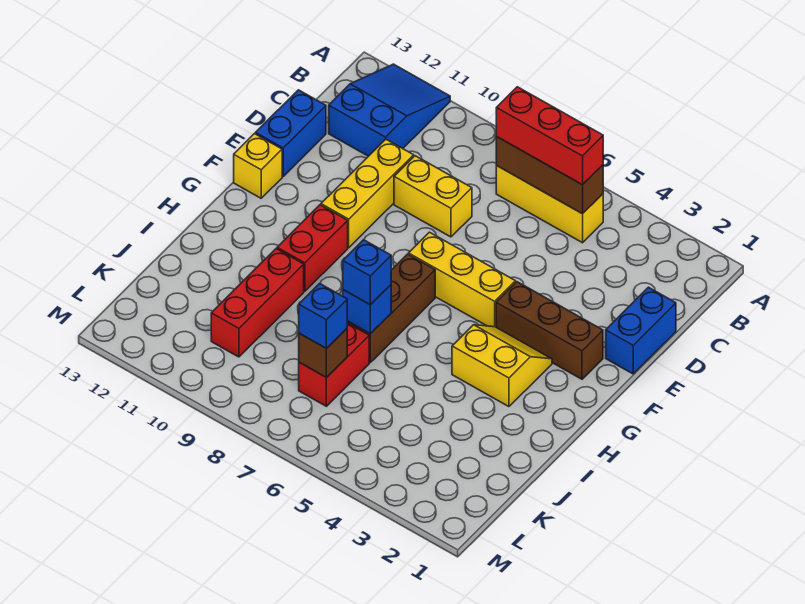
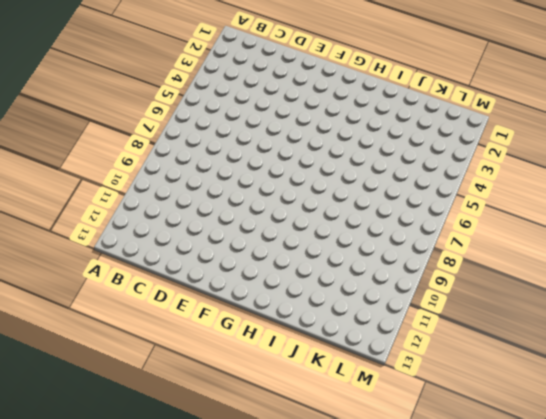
none -> blue 2x3 slope [329,64,450,156]
none -> yellow 1x3 brick [496,166,603,243]
none -> blue 1x2 brick [606,287,676,374]

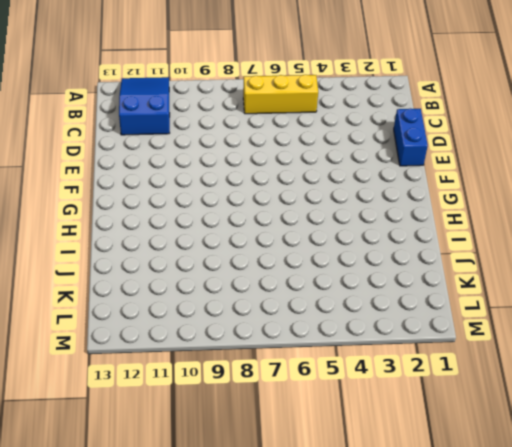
none -> yellow 1x2 brick [394,156,472,237]
none -> yellow 1x3 brick [321,139,414,248]
none -> blue 1x2 brick [255,90,326,176]

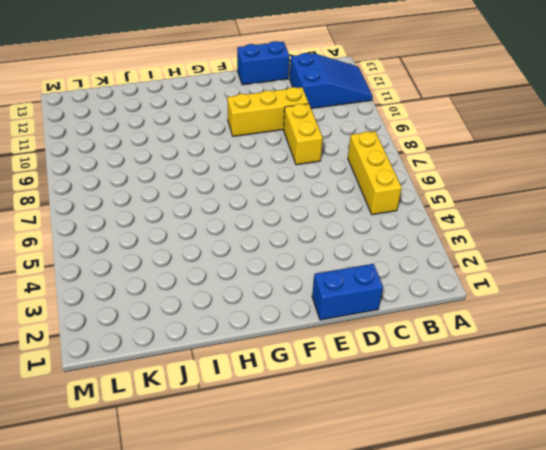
none -> brown 1x3 brick [496,282,603,379]
none -> yellow 1x3 brick [409,232,516,327]
none -> yellow 1x1 brick [234,134,282,198]

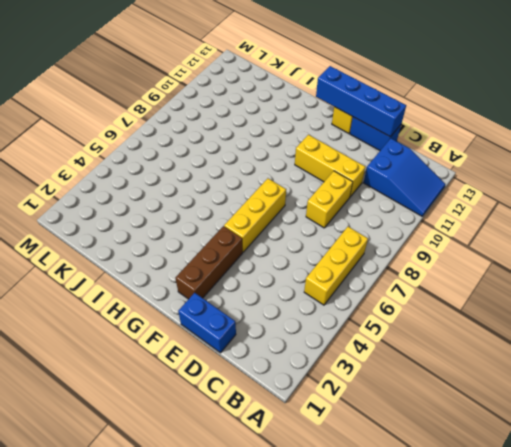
blue 1x4 brick [316,66,406,137] -> none
none -> yellow 2x2 slope [452,325,552,407]
none -> brown 1x3 brick [347,254,435,362]
none -> red 1x2 brick [277,205,348,291]

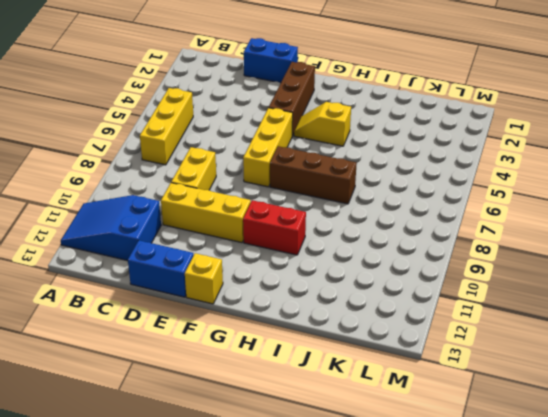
yellow 1x2 slope [294,102,351,146] -> yellow 2x2 slope [452,325,552,407]
none -> red 1x3 brick [211,249,304,357]
none -> red 1x2 brick [299,323,369,406]
none -> brown 1x3 brick [496,137,603,214]

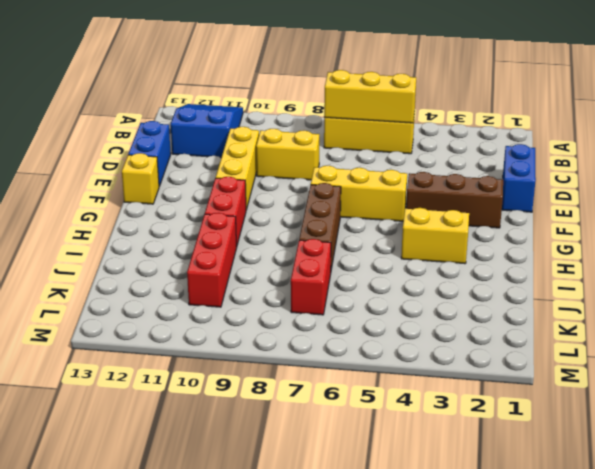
yellow 1x3 brick [324,70,416,123] -> brown 1x3 brick [496,137,603,214]
none -> blue 1x1 brick [343,285,391,334]
none -> brown 1x1 brick [299,329,347,378]
none -> red 1x3 brick [496,87,603,185]

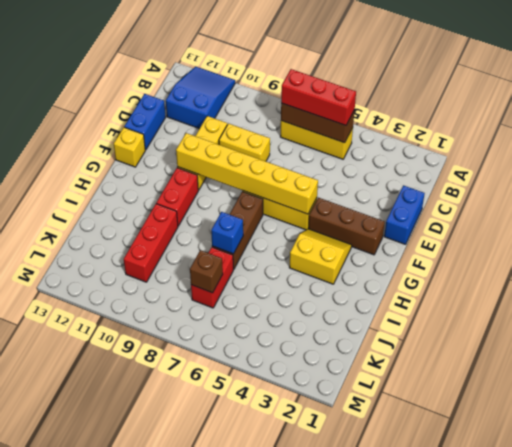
yellow 1x6 brick [176,133,318,214] -> none
none -> blue 1x1 brick [343,240,391,305]
none -> blue 1x1 brick [299,283,347,349]

